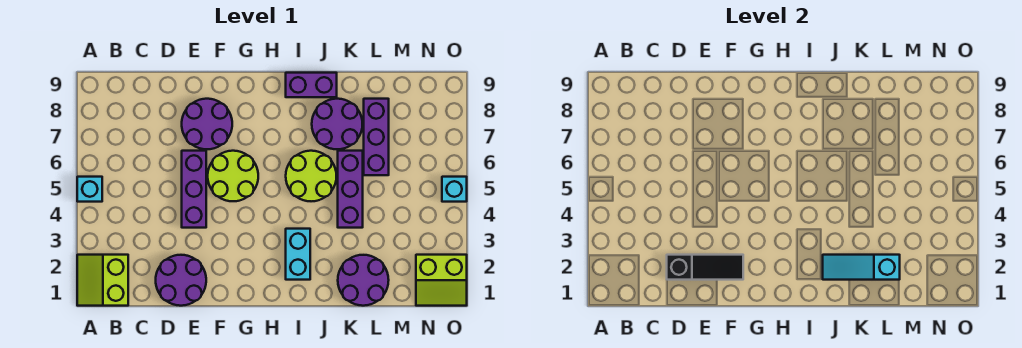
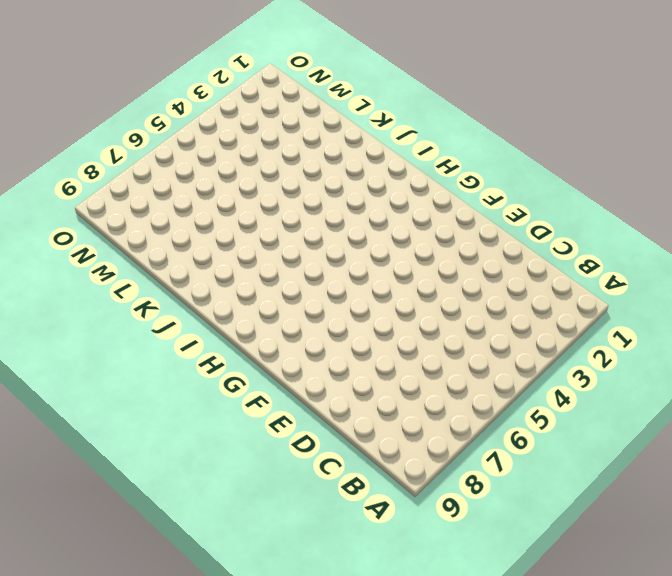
none -> lime 2x2 slope [77,255,128,306]
none -> cyan 1x1 brick [77,177,102,202]
none -> purple 2x2 round brick [156,255,206,306]

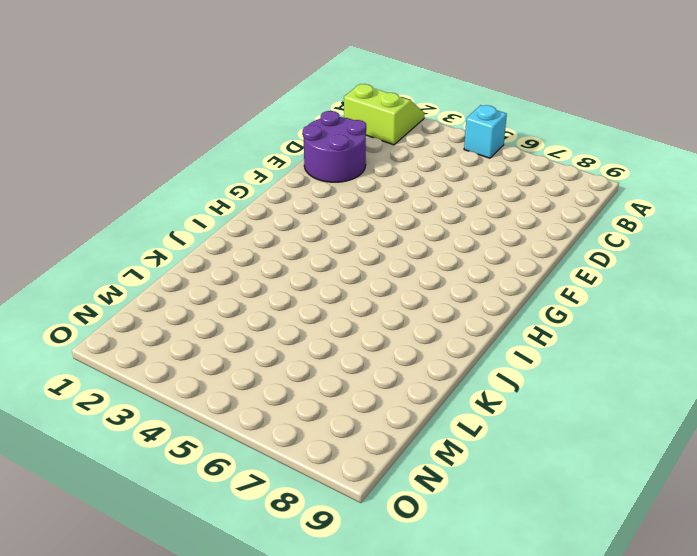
none -> purple 1x3 brick [182,151,206,228]
none -> purple 2x2 round brick [182,99,232,149]
none -> lime 2x2 round brick [208,151,258,201]

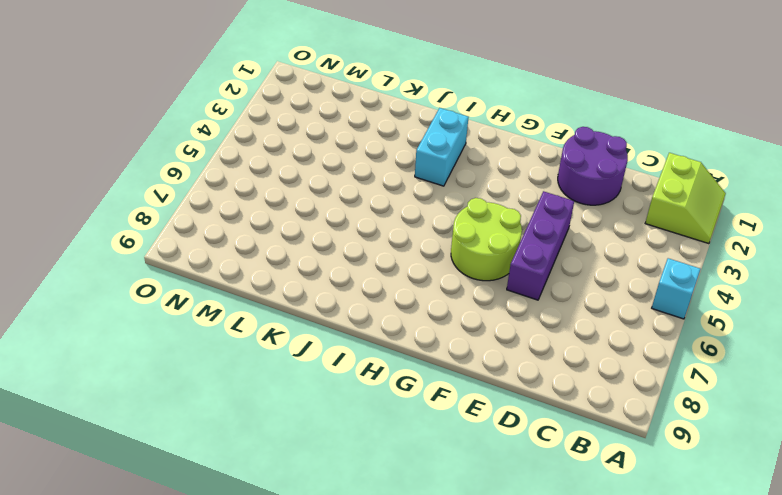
none -> purple 2x2 round brick [182,99,232,149]
none -> lime 2x2 round brick [286,151,336,201]
none -> purple 1x2 brick [286,73,337,97]

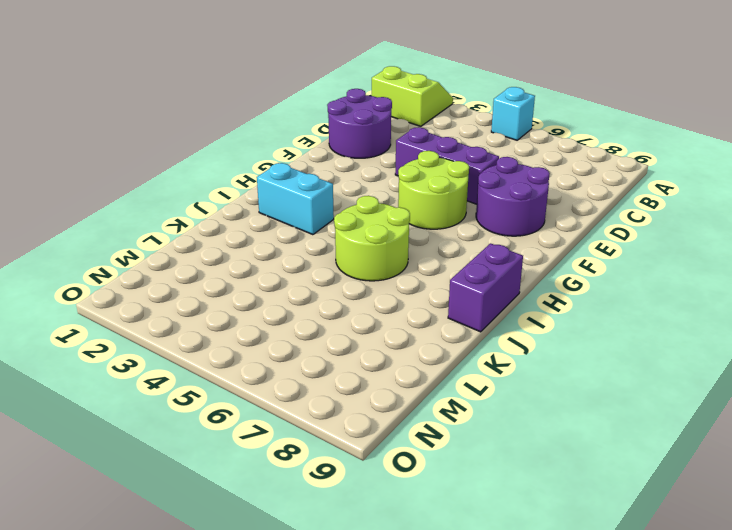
none -> purple 2x2 round brick [312,99,362,149]
none -> purple 2x2 round brick [338,255,389,306]
none -> purple 1x3 brick [338,151,363,228]

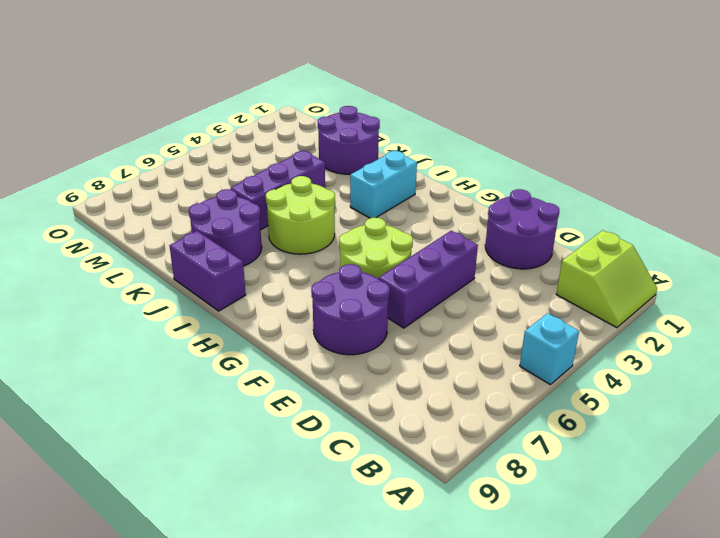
none -> purple 1x3 brick [364,99,389,175]
none -> lime 2x2 slope [416,255,467,306]
none -> cyan 1x1 brick [442,177,467,202]

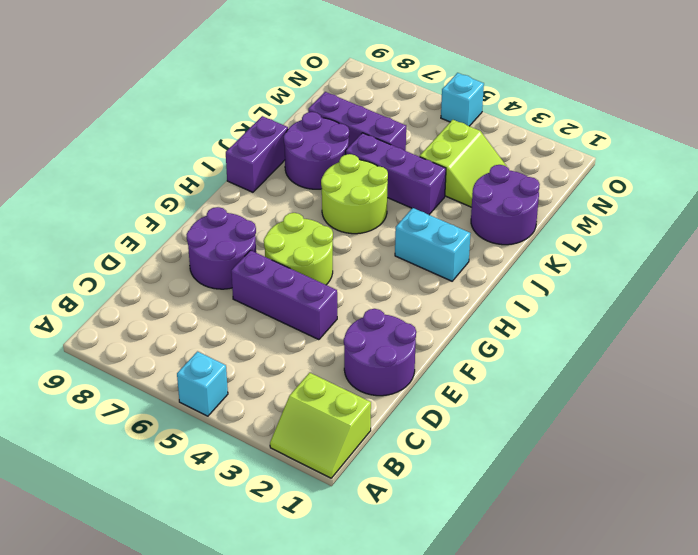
lime 2x2 slope [420,120,506,207] -> lime 2x2 slope moved to [416,255,467,306]
none -> black 1x3 slope [667,255,743,280]
none -> cyan 1x3 slope [823,255,900,280]

